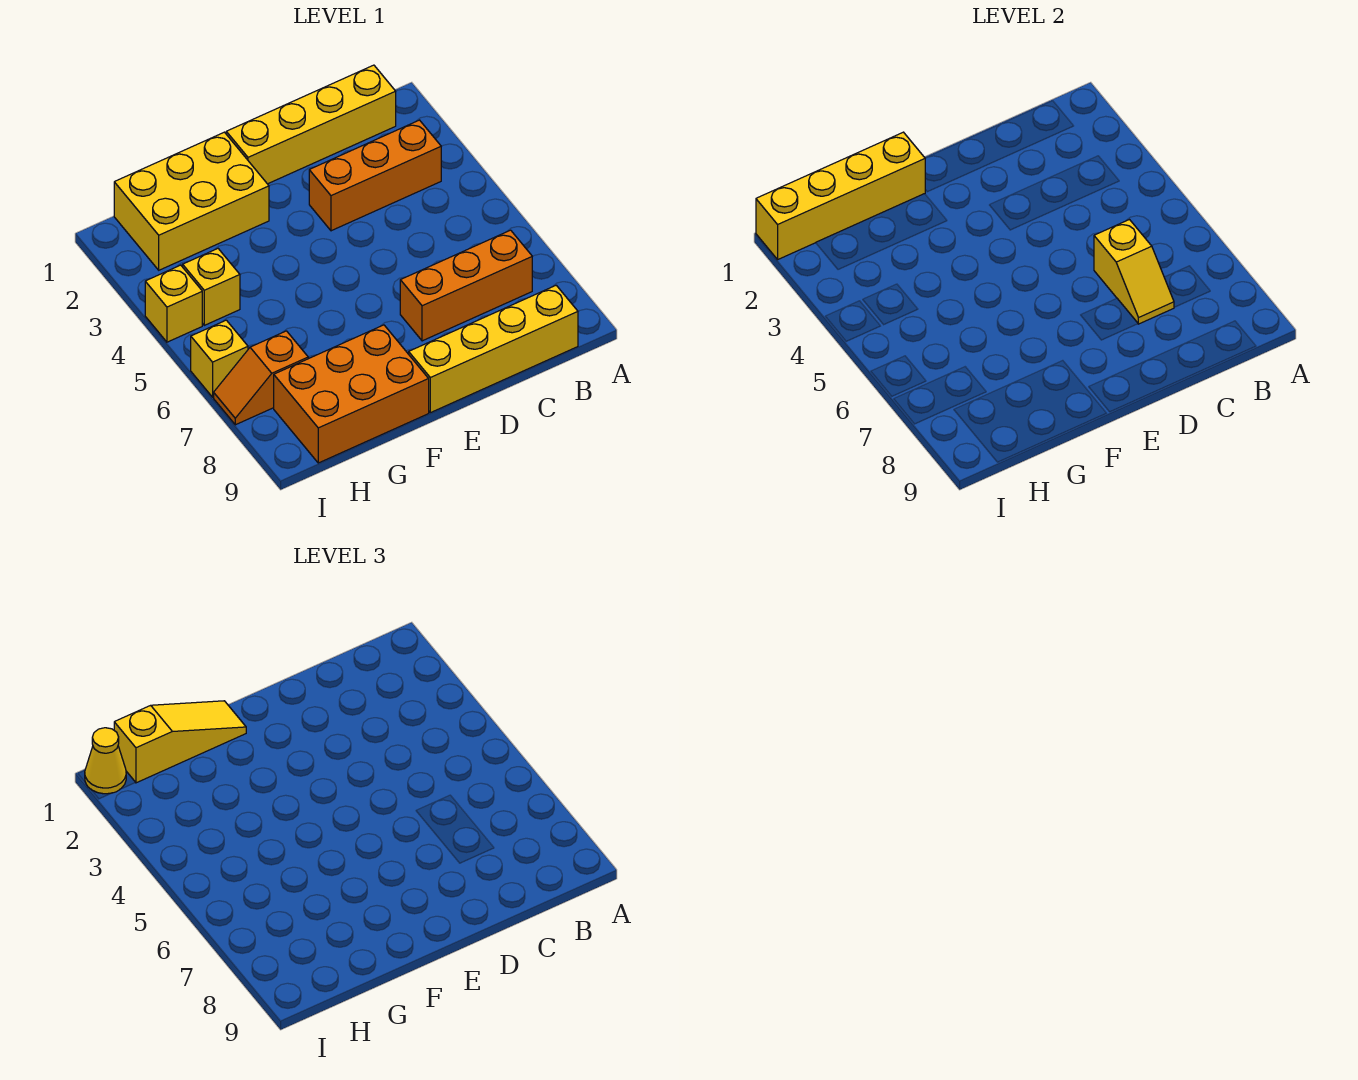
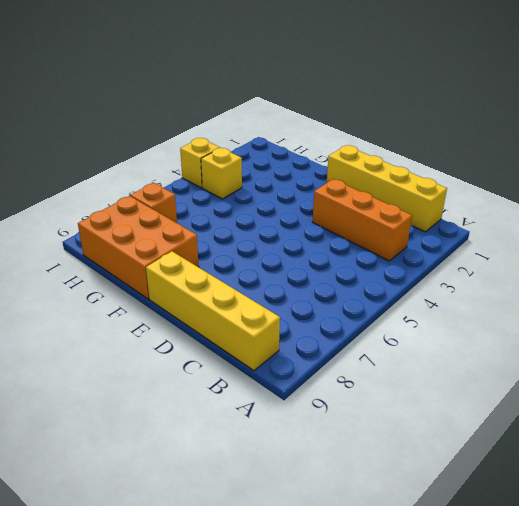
none -> orange 1x3 brick [400,230,532,341]
none -> yellow 2x3 brick [114,132,269,270]
none -> yellow 1x1 brick [191,320,248,397]

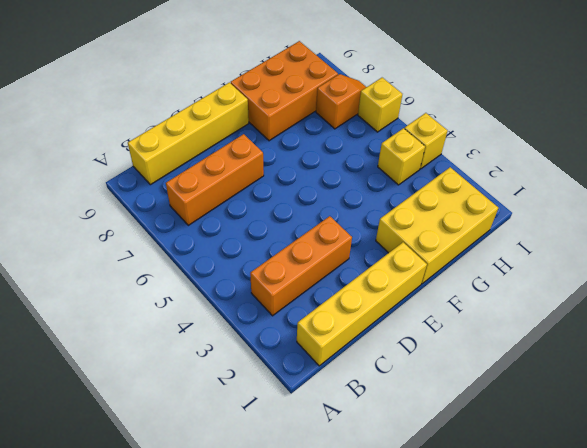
none -> yellow 1x2 slope [1094,220,1174,324]
none -> yellow 1x4 brick [756,132,925,259]
none -> yellow 1x3 slope [114,701,246,783]

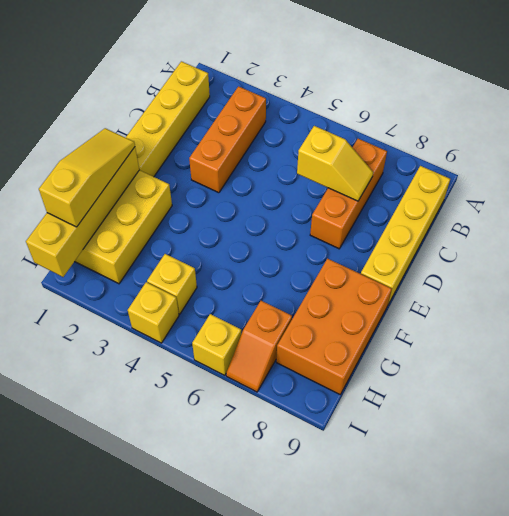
none -> yellow 1x1 cone [85,728,126,794]

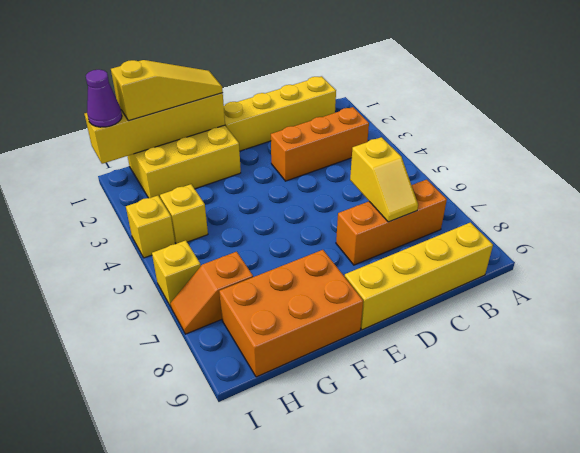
purple 1x1 cone [86,70,122,127] -> yellow 1x1 cone [85,728,126,794]

